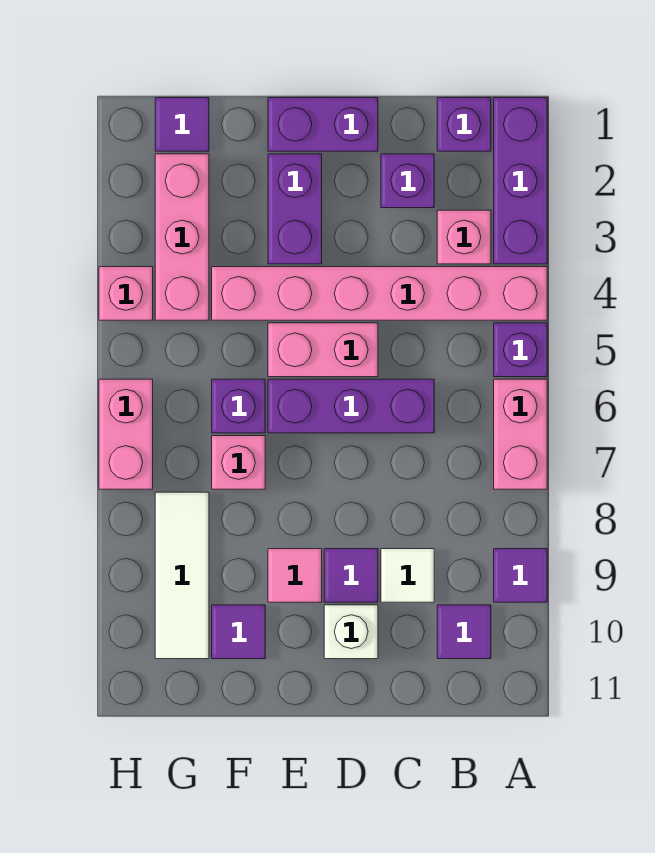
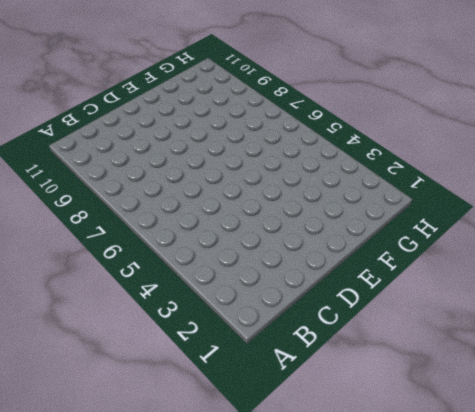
none -> purple 1x3 brick [494,98,547,264]
none -> pink 1x6 brick [212,267,547,320]
none -> purple 1x1 brick [494,323,547,377]

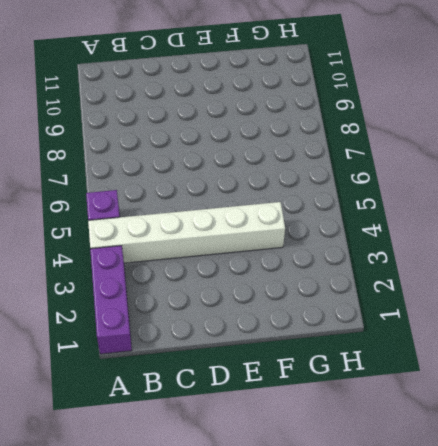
white 1x6 brick [88,202,285,263] -> pink 1x6 brick [212,267,547,320]
none -> pink 1x2 brick [494,379,547,489]
none -> purple 1x1 tile [494,549,547,602]
none -> purple 1x1 brick [437,98,491,151]

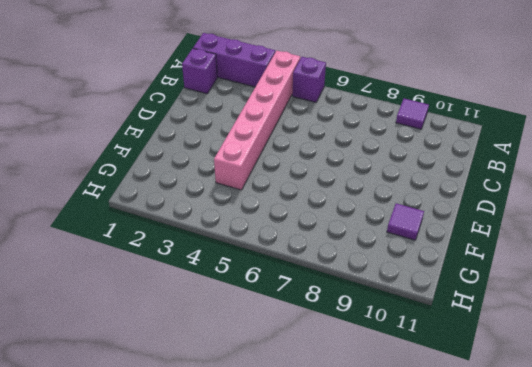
none -> pink 1x2 brick [494,379,547,489]
none -> pink 1x1 brick [437,210,491,264]
none -> purple 1x1 tile [437,605,491,659]

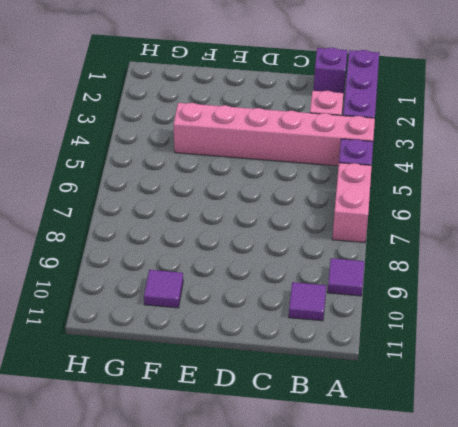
none -> purple 1x1 brick [381,154,434,208]
none -> purple 1x3 brick [268,379,434,433]
none -> white 1x1 tile [381,549,434,602]

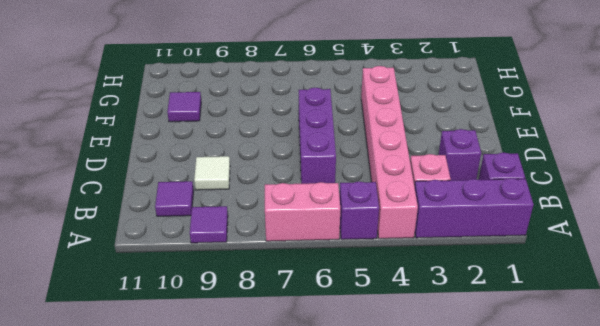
none -> purple 1x2 brick [268,98,378,151]
none -> pink 1x2 brick [268,323,378,377]
none -> purple 1x1 tile [324,549,378,602]

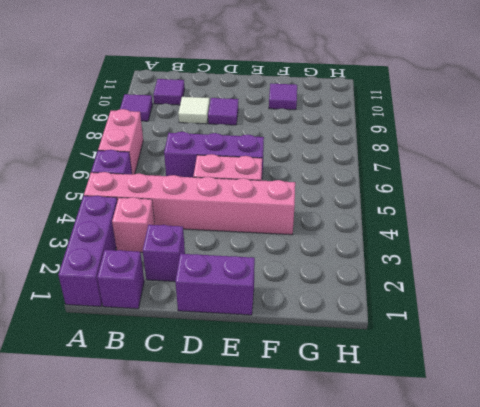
none -> white 1x1 brick [324,605,378,659]
none -> purple 1x2 brick [268,154,322,264]
none -> pink 1x1 tile [268,549,322,602]

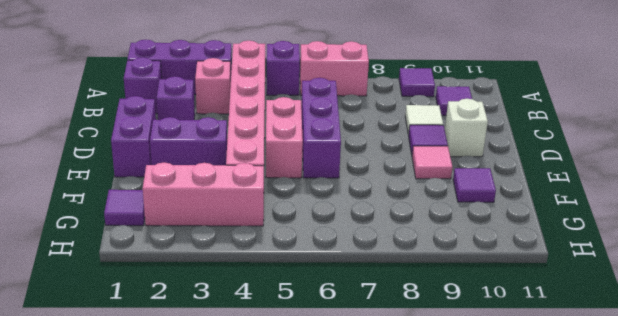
none -> purple 1x1 brick [212,379,265,433]
none -> pink 1x1 brick [212,436,265,489]
none -> white 1x3 tile [155,492,209,659]

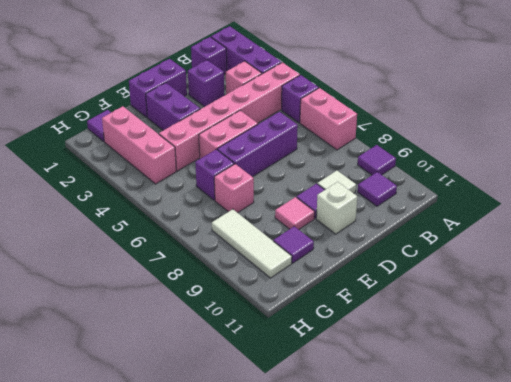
none -> pink 1x1 brick [99,267,153,320]
none -> pink 1x2 brick [99,379,153,489]

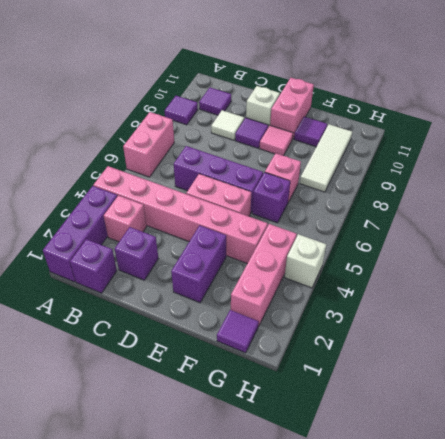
pink 1x2 brick [270,78,314,138] -> pink 1x2 brick moved to [99,379,153,489]
white 1x1 brick [284,234,326,288] -> pink 1x1 brick [99,267,153,320]
none -> purple 1x1 brick [494,323,547,377]
none -> purple 1x2 brick [268,98,378,151]

